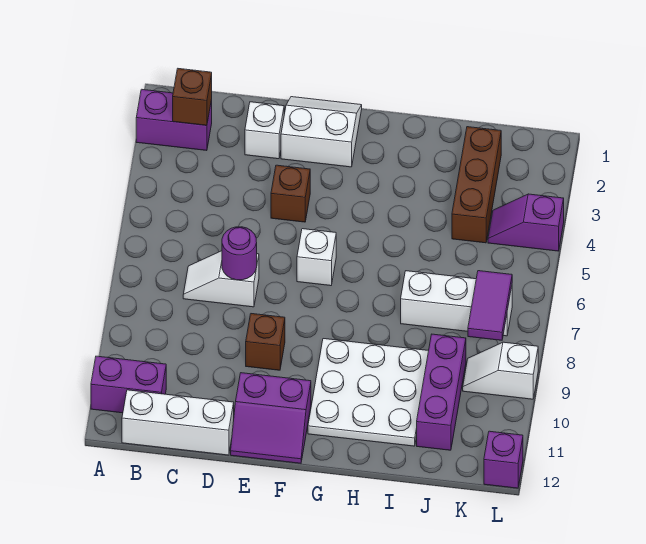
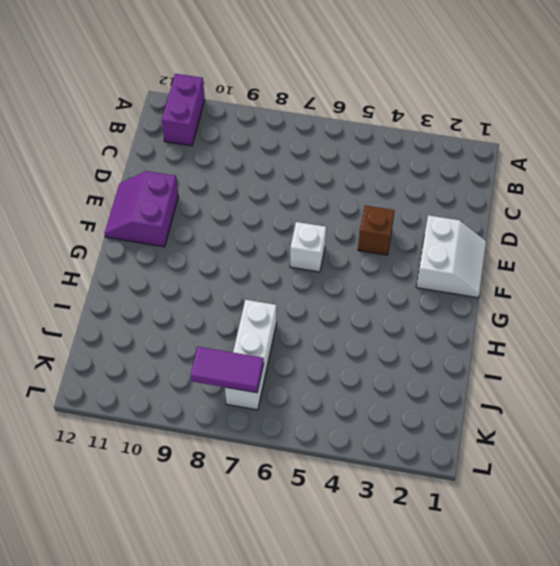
none -> purple 1x2 brick [136,89,212,151]
none -> white 1x3 brick [122,390,234,455]
none -> white 1x2 slope [183,251,259,307]

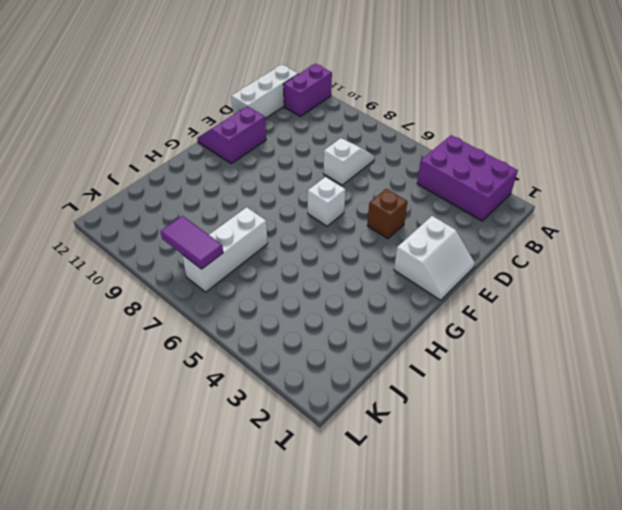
purple 2x3 brick [417,135,518,221] -> purple 1x2 brick [136,89,212,151]
none -> white 1x1 brick [245,102,284,159]
none -> brown 1x1 brick [246,314,285,370]
none -> white 3x3 plate [308,339,428,446]

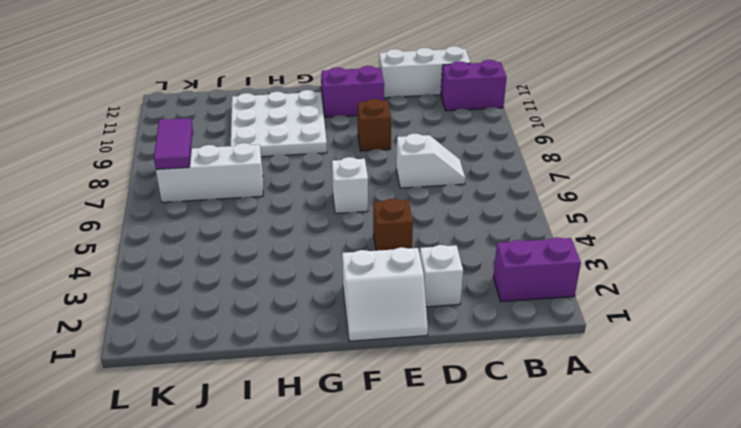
none -> brown 1x3 brick [452,127,501,243]
none -> purple 1x3 brick [417,334,466,450]
none -> purple 1x2 slope [488,194,564,251]

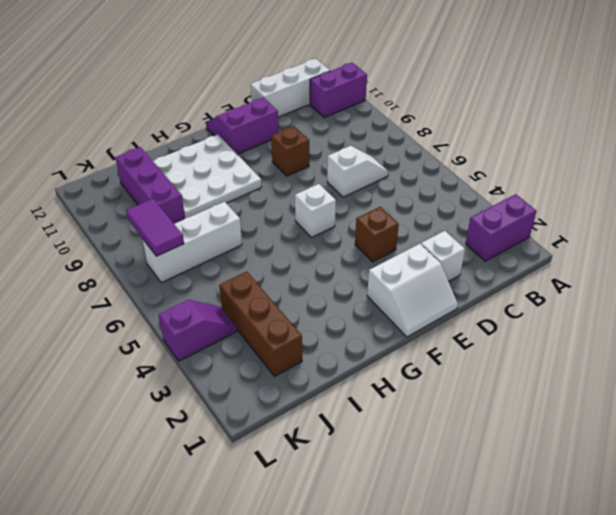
none -> white 1x2 slope [463,342,538,399]
none -> purple 1x1 brick [484,431,523,488]
none -> brown 1x1 brick [173,69,212,125]

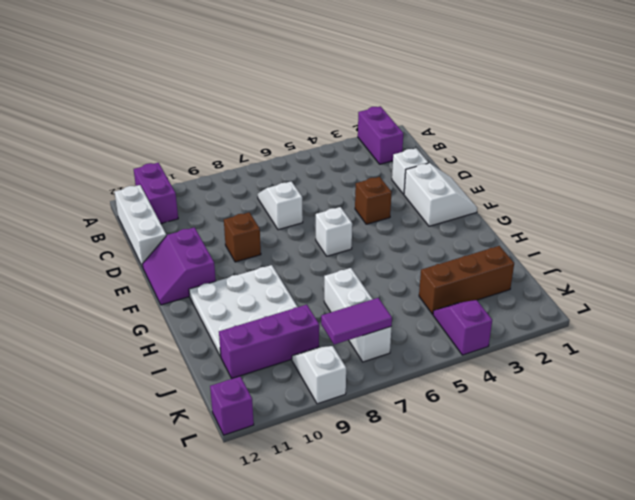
none -> brown 1x1 brick [173,69,212,125]
none -> purple 1x1 round brick [222,227,257,280]

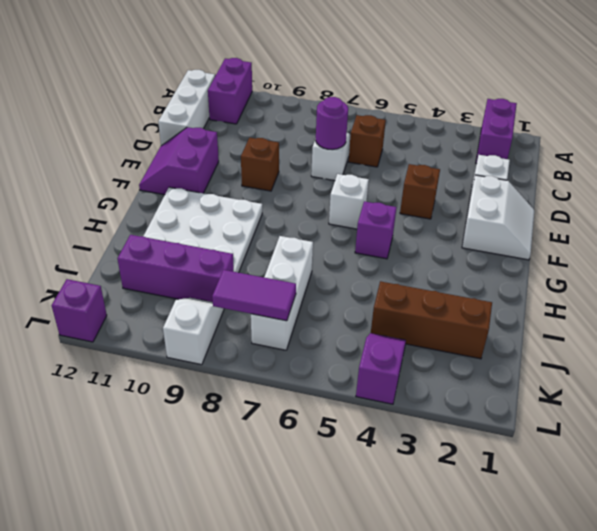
brown 1x1 brick [349,115,386,167] -> brown 1x1 brick moved to [173,69,212,125]
purple 1x1 brick [355,201,396,259] -> none

